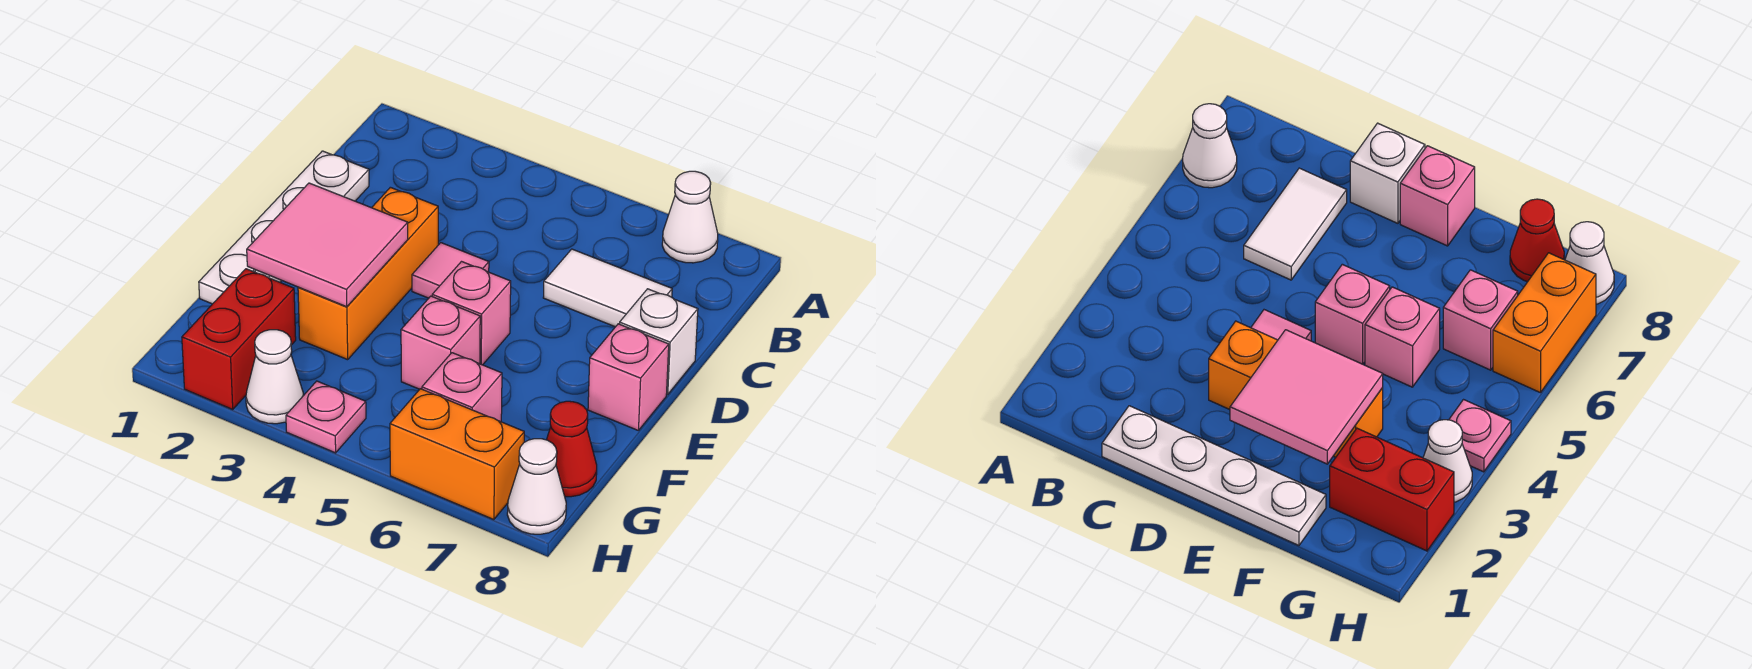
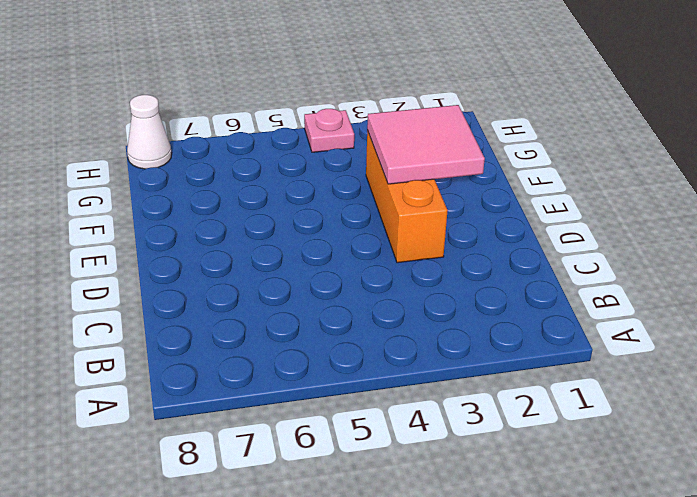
none -> white 1x1 cone [662,171,718,263]
none -> white 1x4 plate [199,151,369,304]
none -> white 1x2 tile [543,249,672,327]

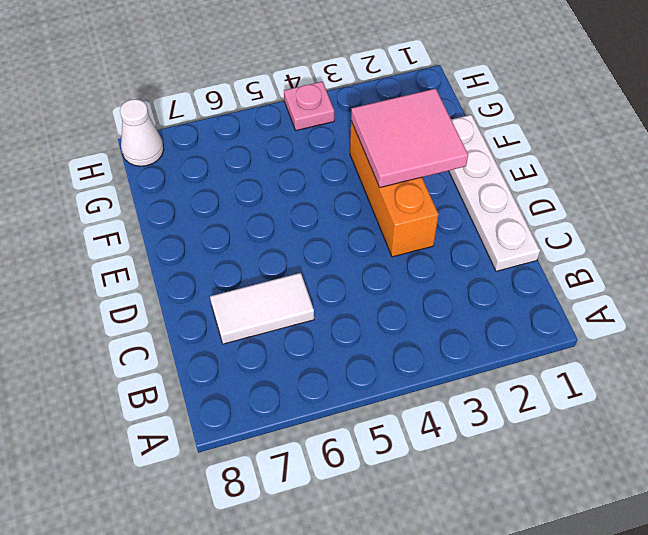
none -> white 1x1 cone [662,171,718,263]
none -> pink 1x1 tile [412,243,489,298]
none -> white 1x1 brick [619,289,698,394]

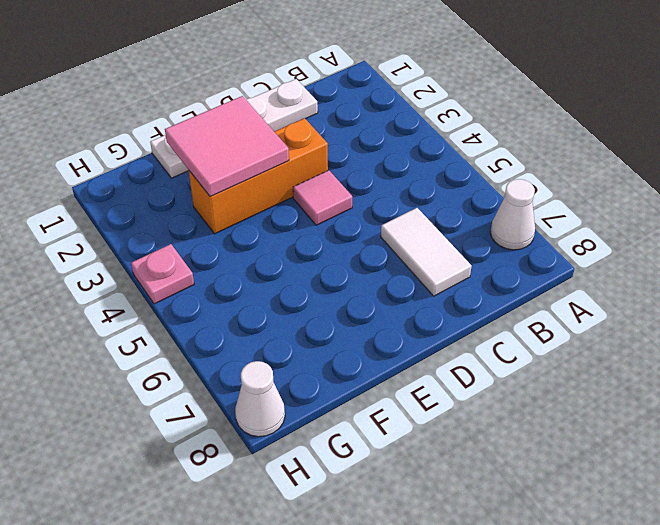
none -> white 1x1 brick [619,289,698,394]
none -> pink 1x1 brick [432,262,511,365]
none -> pink 1x1 brick [588,324,669,431]

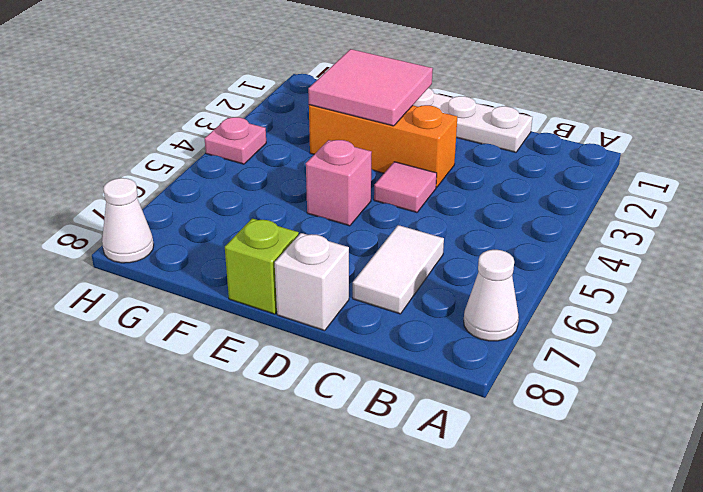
lime 1x1 brick [225,218,299,314] -> pink 1x1 brick [588,324,669,431]
none -> pink 1x1 brick [401,296,480,389]
none -> red 1x2 brick [182,269,296,409]
none -> pink 1x1 brick [422,353,502,422]

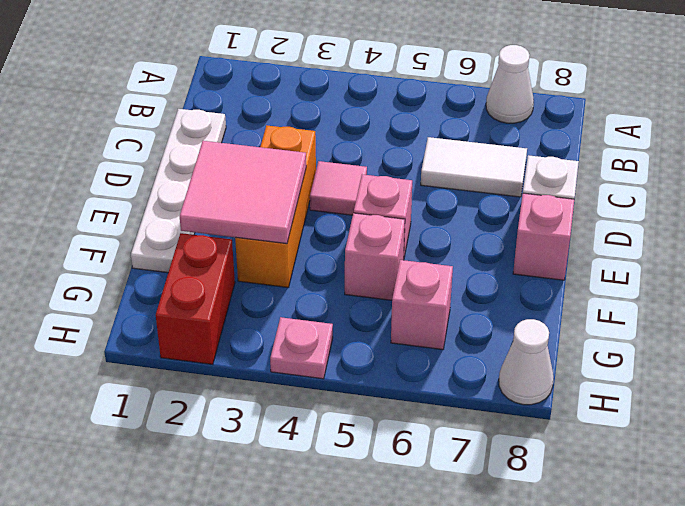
none -> red 1x1 cone [547,401,597,497]
none -> white 1x1 cone [246,330,304,424]
none -> orange 1x2 brick [390,389,524,520]

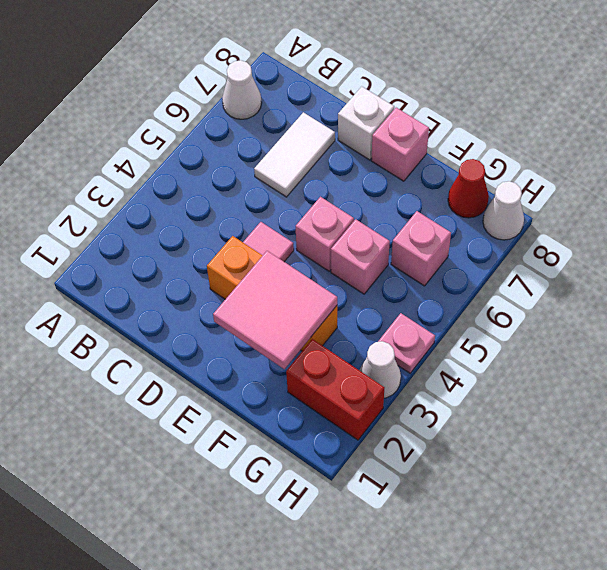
none -> white 1x4 plate [199,151,369,304]
none -> orange 1x2 brick [390,389,524,520]

